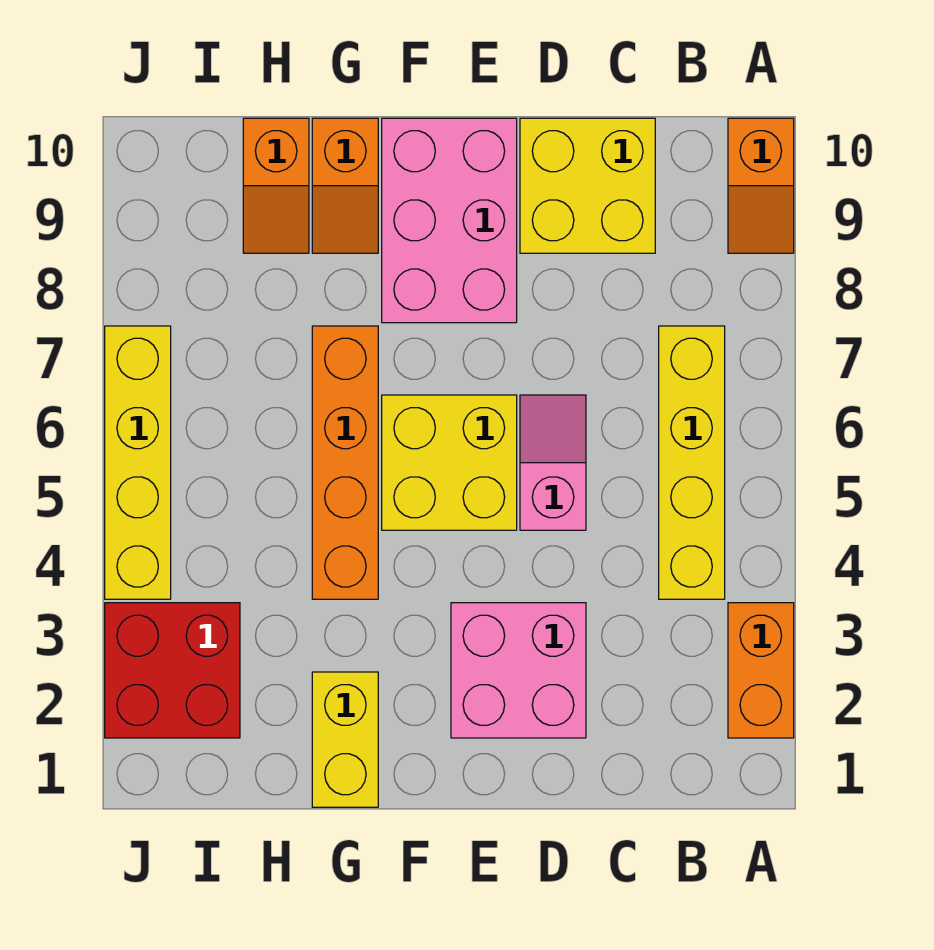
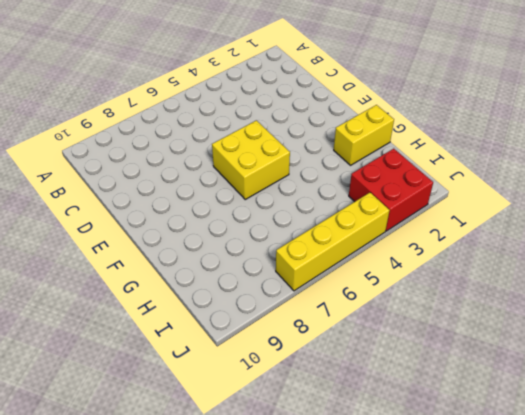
none -> orange 1x2 brick [728,603,794,738]
none -> orange 1x2 slope [728,118,794,253]
none -> yellow 1x4 brick [659,326,725,599]

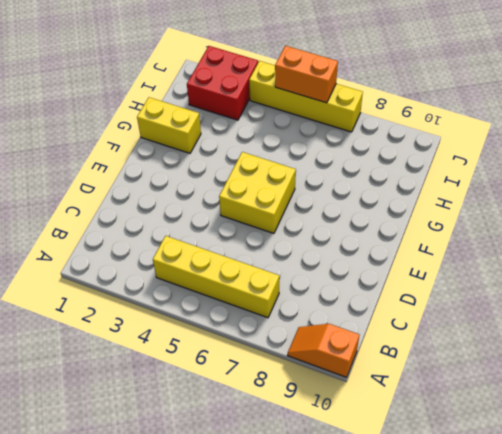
orange 1x2 brick [275,46,338,103] -> orange 1x2 brick moved to [728,603,794,738]
none -> yellow 2x2 brick [520,118,655,253]
none -> pink 2x2 brick [451,603,586,738]
none -> pink 1x2 slope [520,395,586,530]

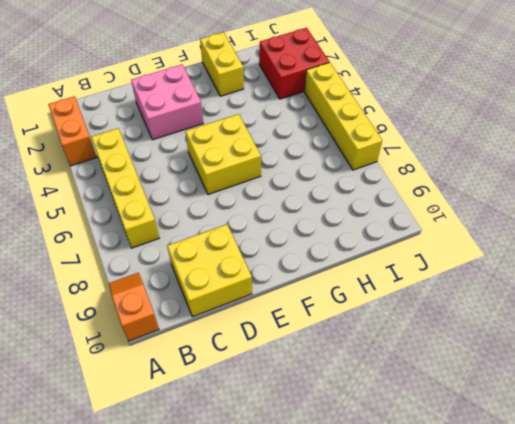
none -> pink 1x2 slope [520,395,586,530]
none -> pink 2x3 brick [382,118,517,323]
none -> orange 1x4 brick [312,326,378,599]

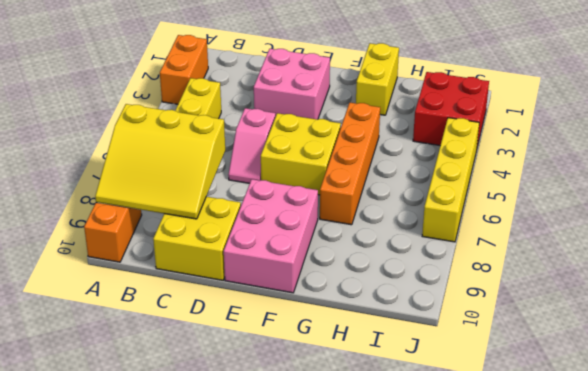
yellow 3x3 slope [95,104,225,219] -> none
none -> orange 1x2 slope [312,118,378,253]
none -> orange 1x2 slope [243,118,309,253]

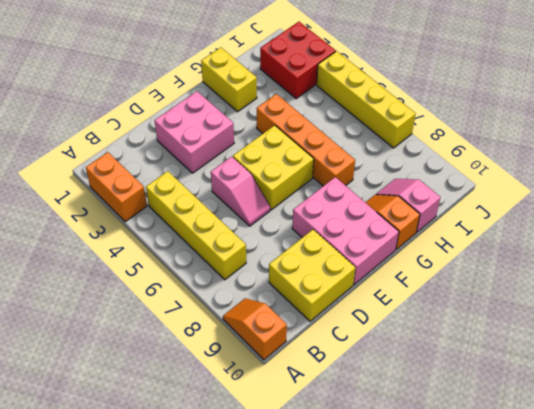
pink 1x2 slope [376,179,440,232] -> orange 1x2 slope [243,118,309,253]

